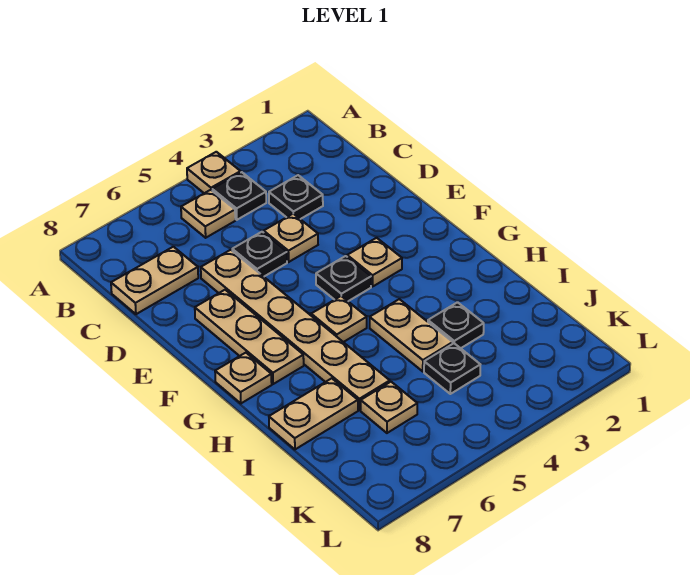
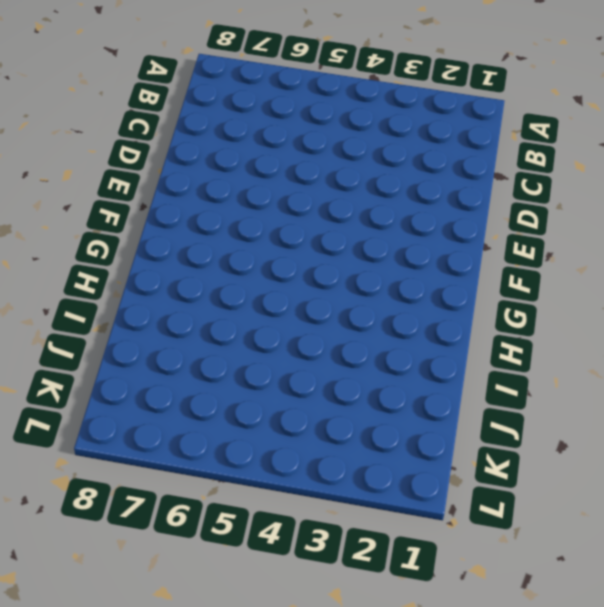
none -> tan 1x1 plate [187,152,241,193]
none -> black 1x1 plate [212,172,266,220]
none -> tan 1x1 plate [181,190,235,238]

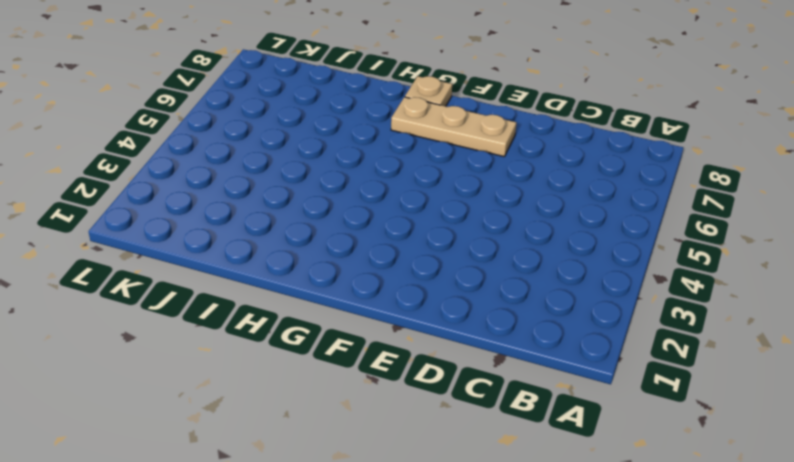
none -> tan 1x1 plate [187,152,241,193]
none -> black 1x1 plate [212,172,266,220]
none -> tan 1x1 plate [181,190,235,238]

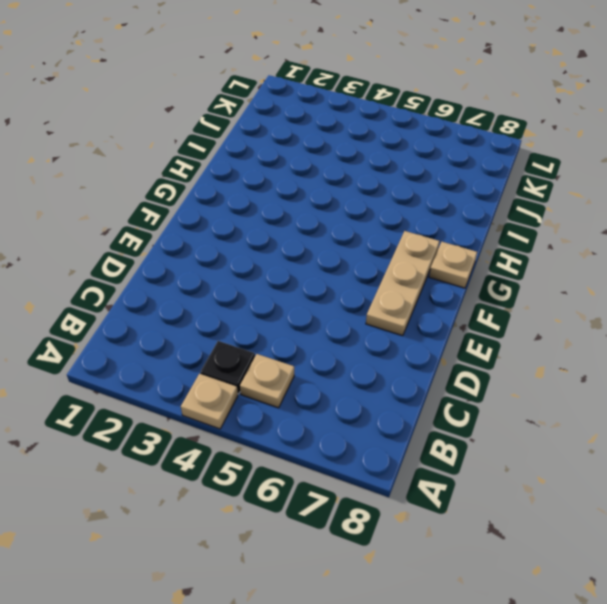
none -> black 1x1 plate [269,175,323,219]
none -> tan 1x2 plate [111,247,198,314]
none -> tan 1x1 plate [264,214,318,262]

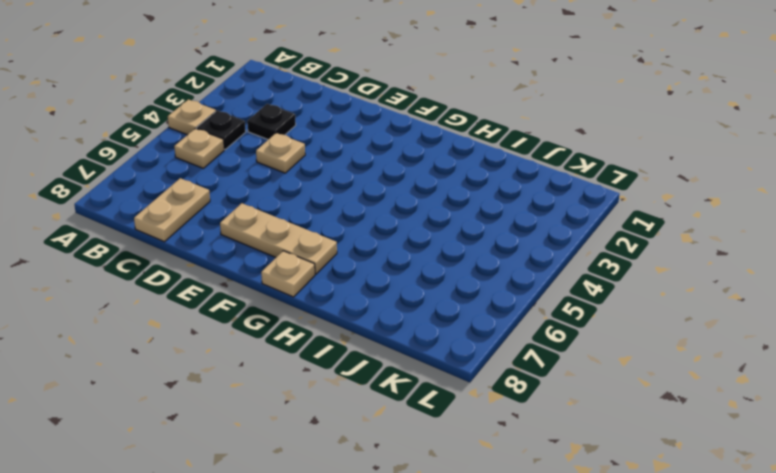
none -> black 1x1 plate [232,232,287,277]
none -> tan 1x6 plate [201,250,390,410]
none -> tan 1x1 plate [347,238,402,287]

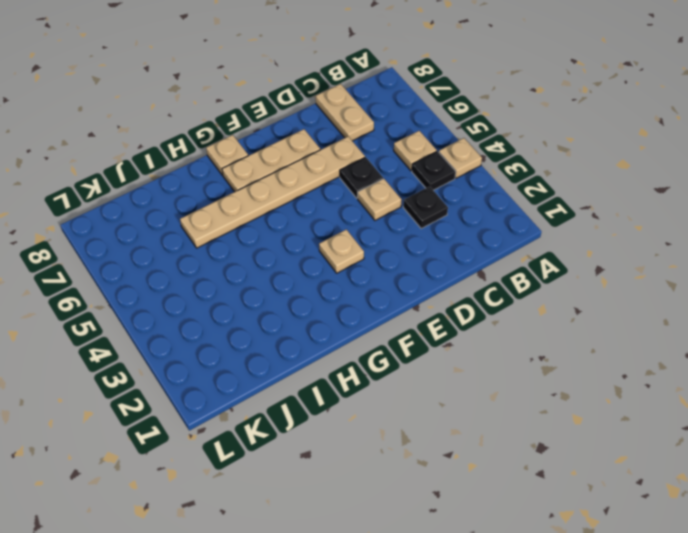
none -> black 1x1 plate [316,256,371,301]
none -> tan 1x1 plate [311,296,367,342]
none -> tan 1x2 plate [370,299,453,371]

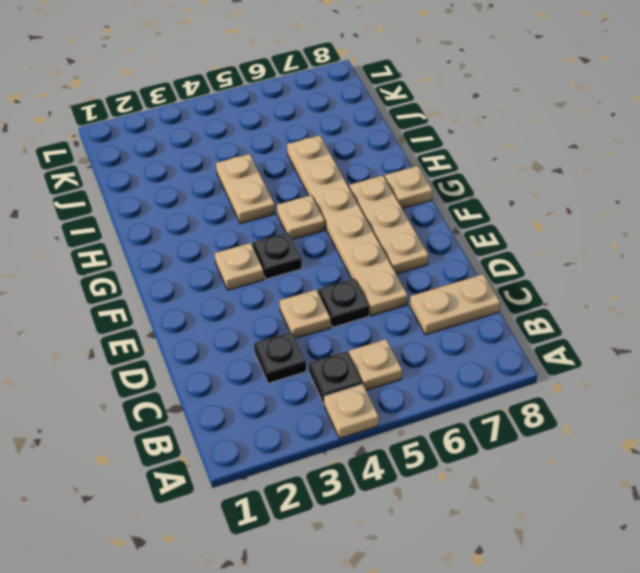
none -> black 1x1 plate [428,302,484,348]
none -> tan 1x2 plate [269,378,358,449]
none -> black 1x1 plate [424,343,480,394]

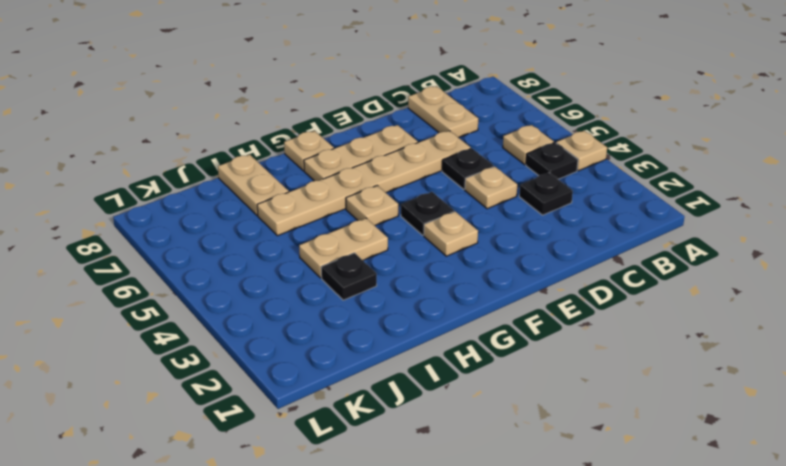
none -> black 1x1 plate [424,343,480,394]
none -> tan 1x1 plate [361,382,417,433]

